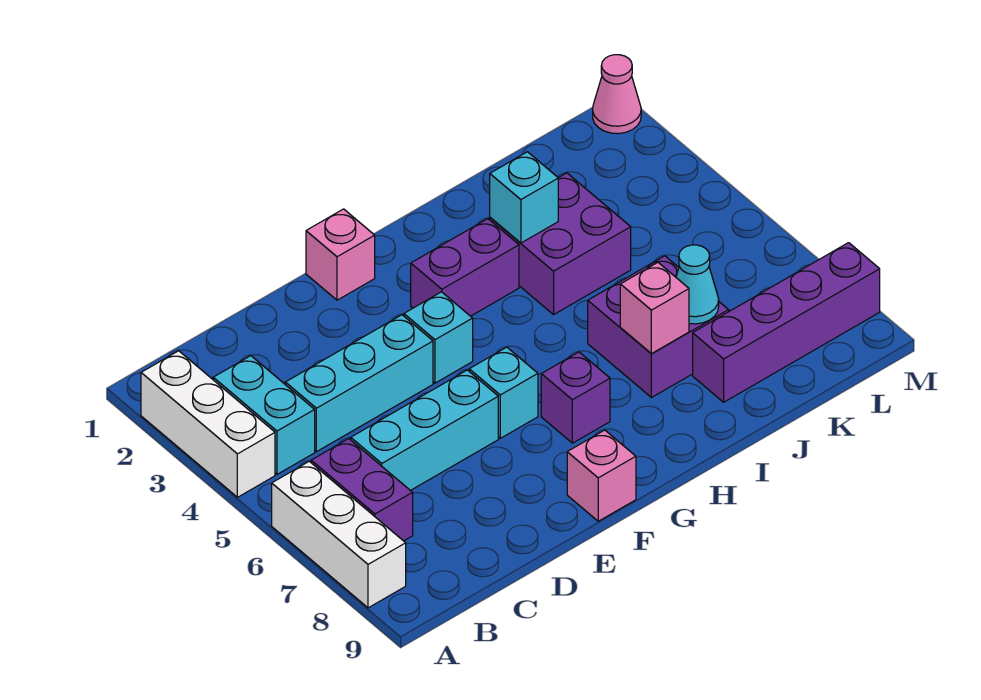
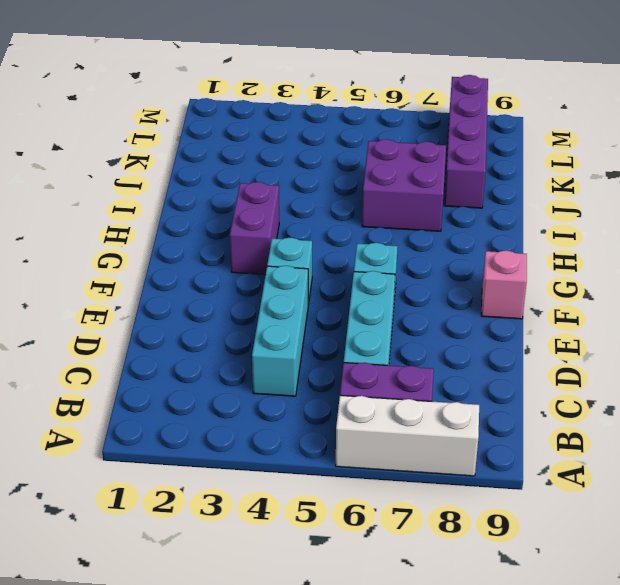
none -> white 1x3 brick [141,351,275,497]
none -> cyan 1x2 brick [213,356,315,474]
none -> pink 1x1 brick [306,209,375,300]

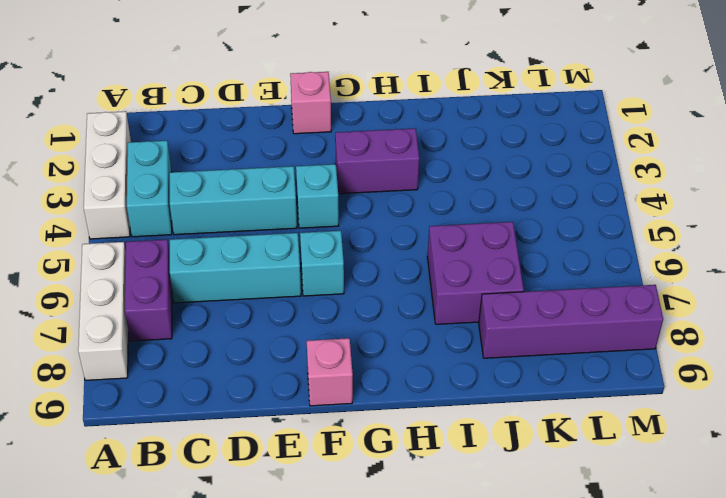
none -> purple 1x1 brick [541,352,610,443]
none -> purple 2x2 brick [490,173,631,315]
none -> pink 1x1 cone [593,55,641,134]

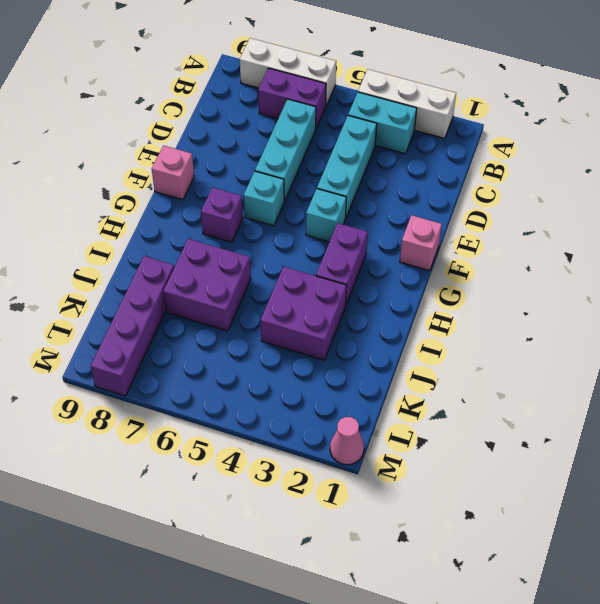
none -> cyan 1x1 brick [490,152,558,243]
none -> pink 1x1 brick [620,263,689,354]
none -> cyan 1x1 cone [676,245,719,324]

